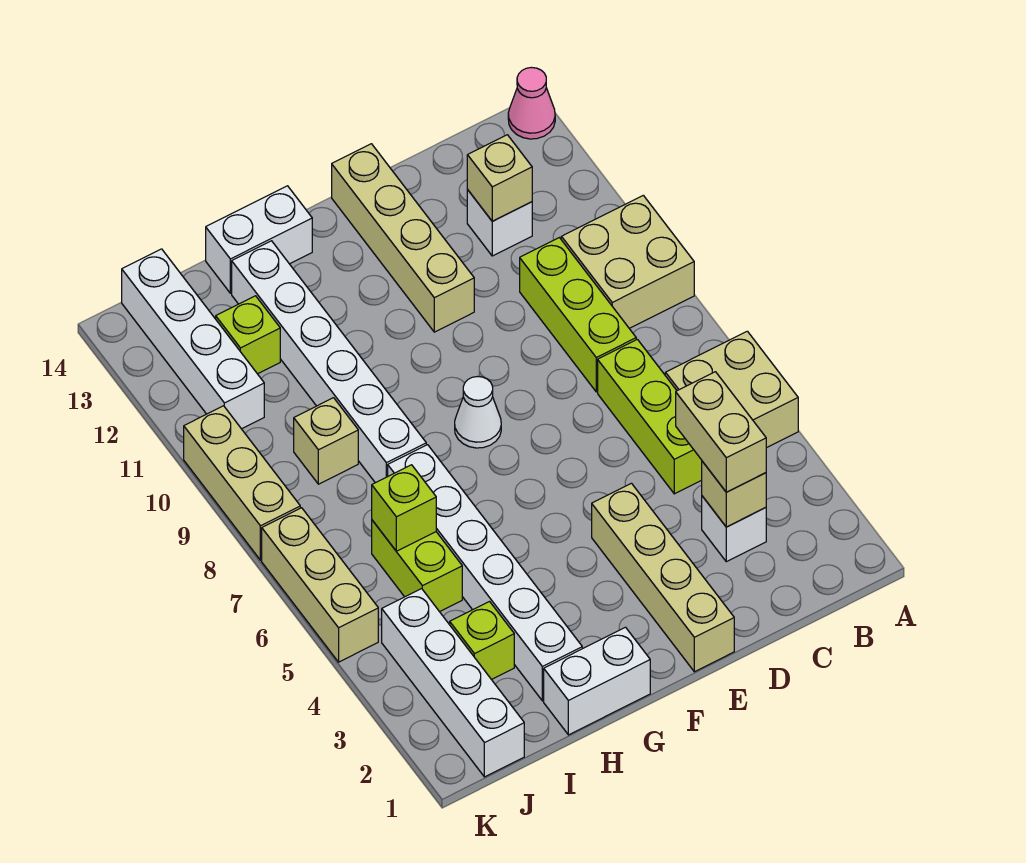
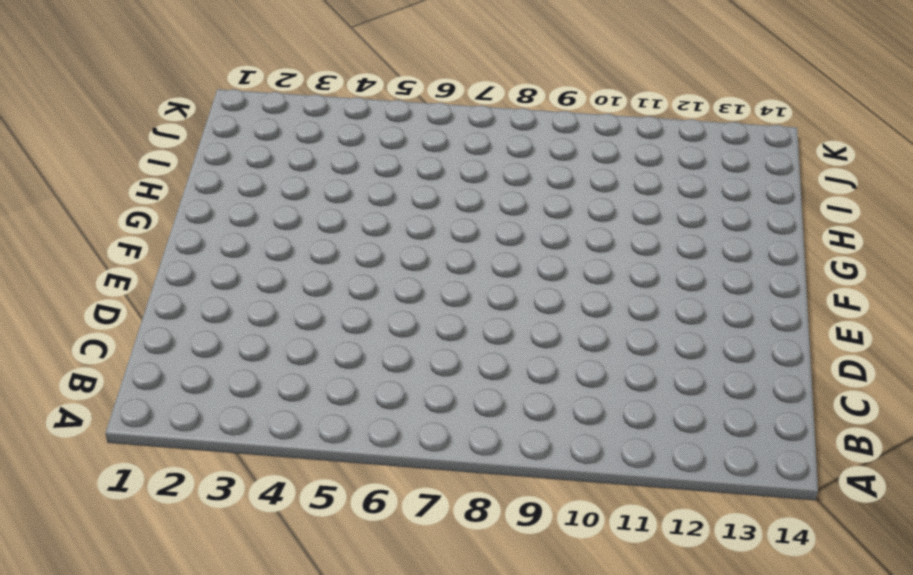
none -> tan 2x2 brick [665,331,798,448]
none -> tan 2x2 brick [561,195,694,328]
none -> pink 1x1 cone [508,67,555,139]

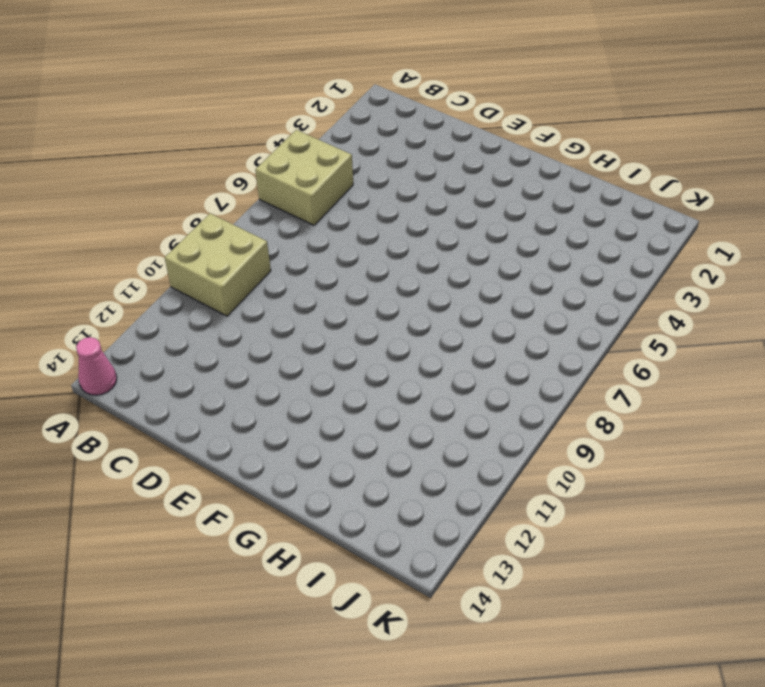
none -> white 1x1 brick [702,496,766,562]
none -> lime 1x3 brick [598,339,702,494]
none -> lime 1x3 brick [520,238,636,392]

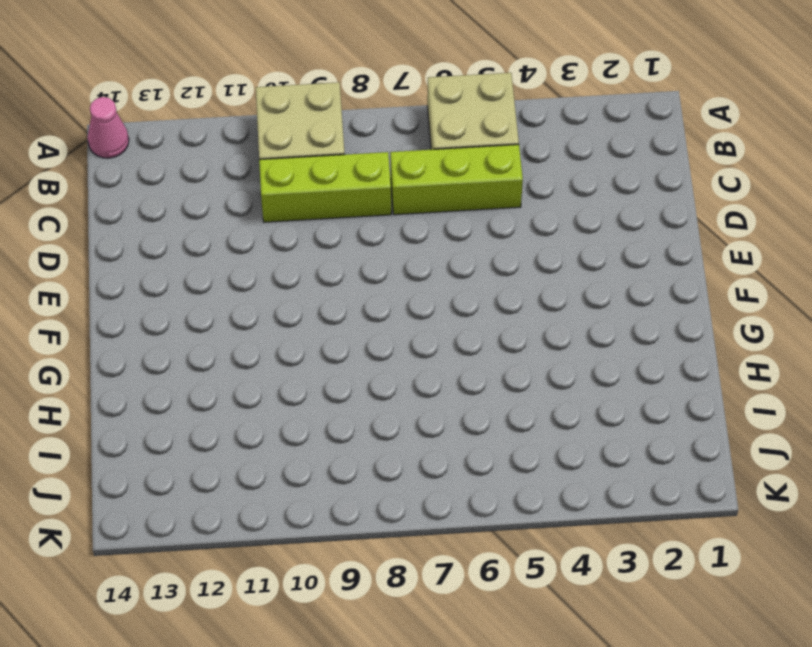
none -> white 1x1 brick [702,496,766,562]
none -> white 1x1 brick [467,190,532,256]
none -> tan 1x4 brick [592,483,734,672]

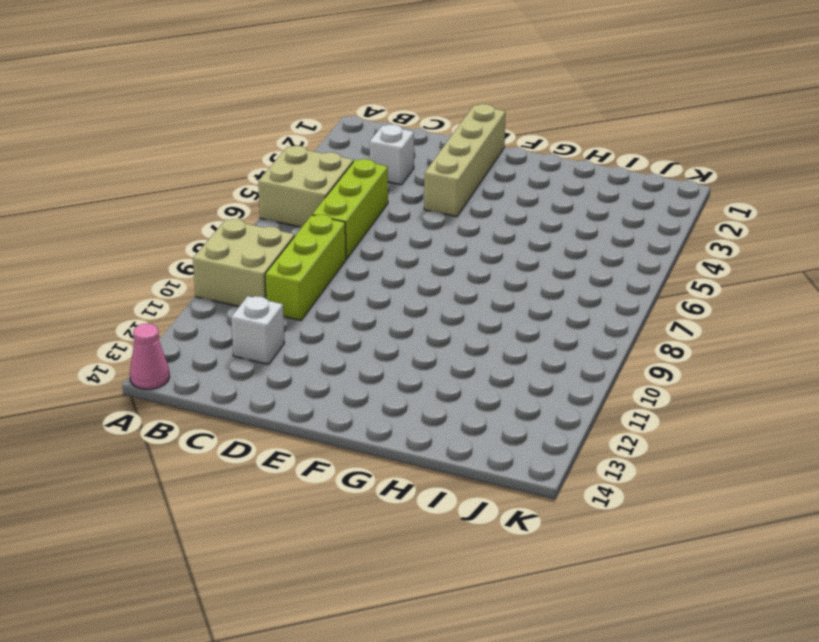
none -> tan 1x4 brick [332,144,474,332]
none -> white 1x1 cone [455,377,501,448]
none -> white 1x2 brick [544,627,650,735]

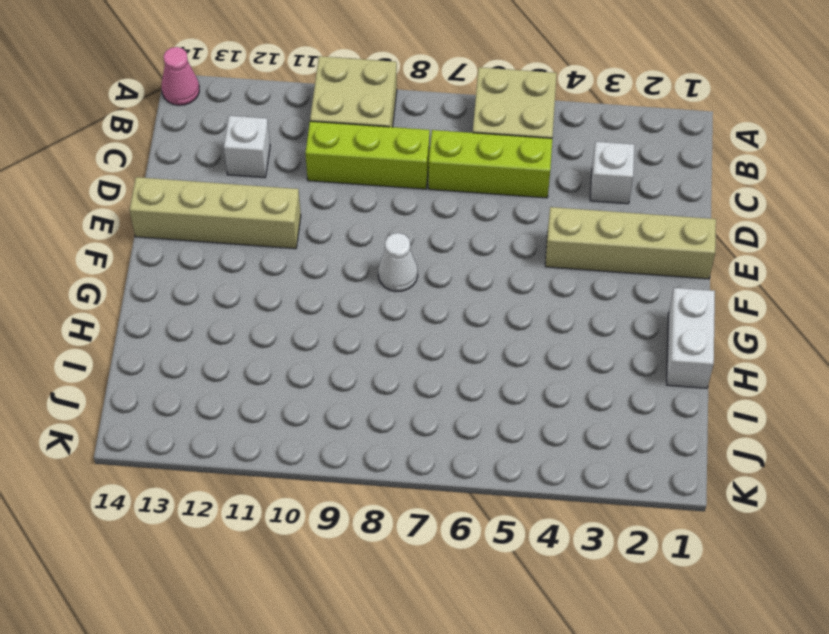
none -> white 1x2 brick [206,186,312,293]
none -> white 1x6 brick [388,445,582,701]
none -> white 1x6 brick [232,241,426,483]

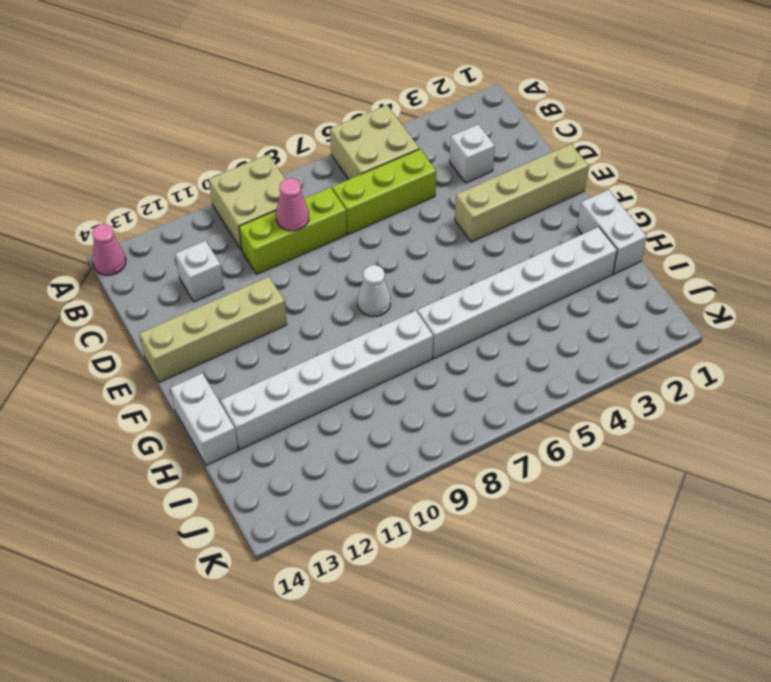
pink 1x1 cone [276,178,309,231] -> none
none -> lime 1x1 brick [450,602,514,680]
none -> lime 1x2 brick [372,520,462,612]
none -> tan 1x1 brick [294,398,358,484]

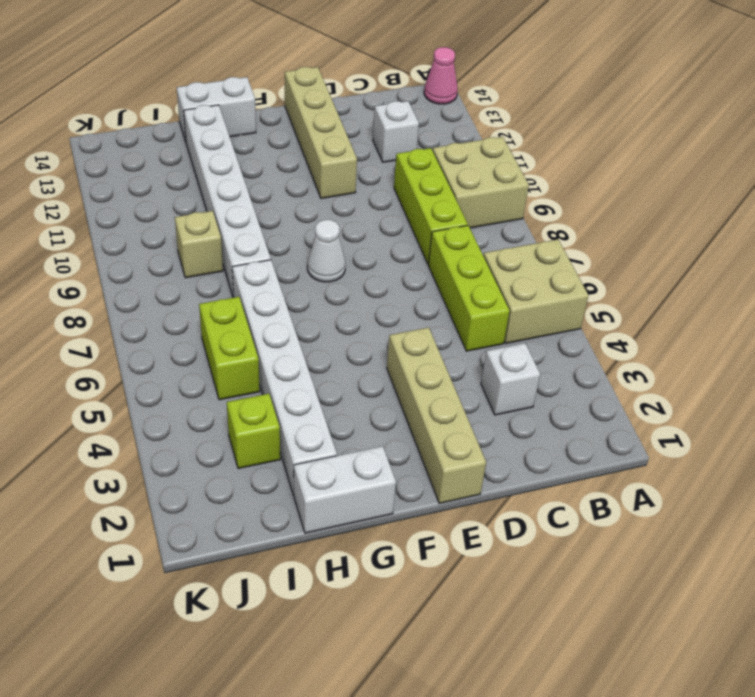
none -> lime 1x1 brick [216,296,280,374]
none -> white 1x4 brick [382,589,524,777]
none -> white 1x4 brick [122,249,264,429]

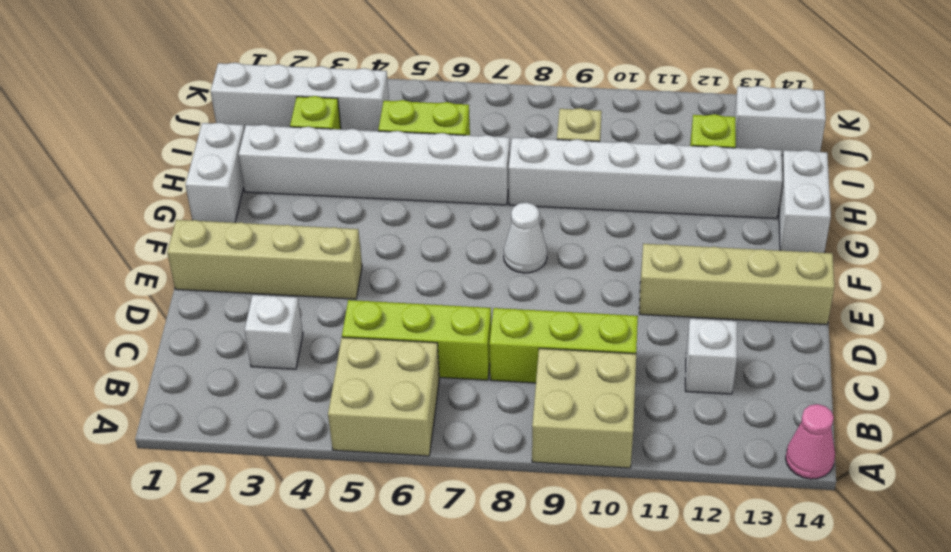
white 1x2 brick [734,86,826,155] -> white 1x4 brick [122,249,264,429]
none -> tan 1x3 brick [262,508,378,662]
none -> tan 1x3 brick [184,406,300,560]
none -> tan 1x1 brick [702,461,766,527]

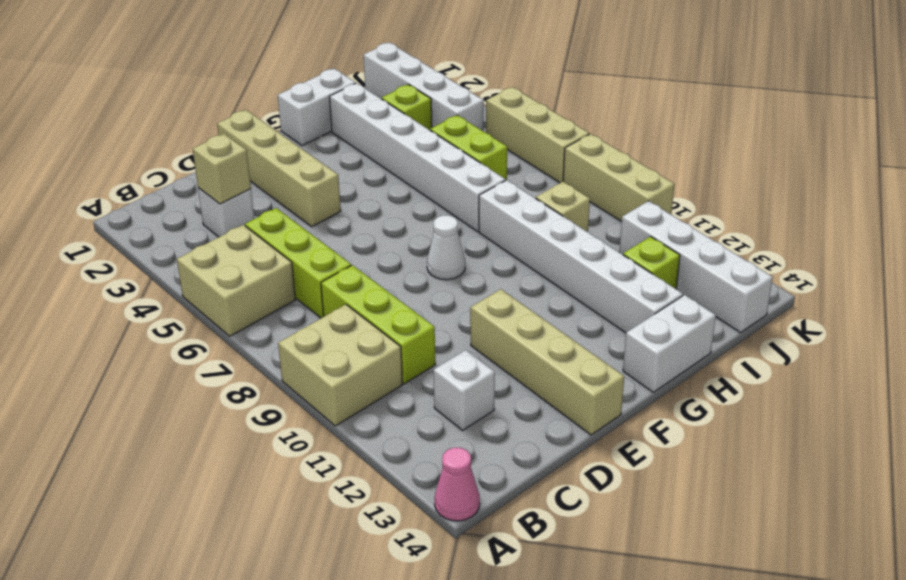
none -> tan 1x1 brick [467,135,532,221]
none -> lime 1x1 brick [372,465,436,551]
none -> tan 1x2 brick [676,372,766,492]

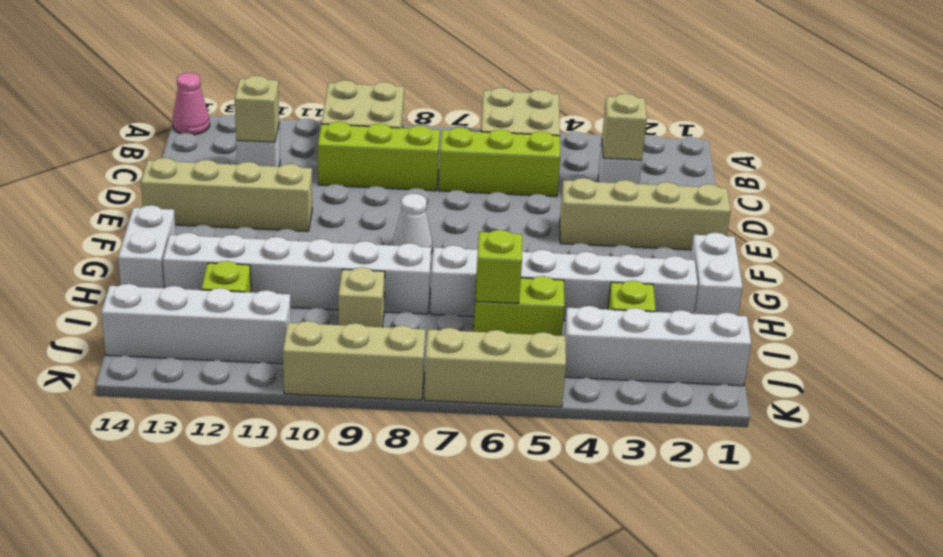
none -> tan 1x2 brick [676,372,766,492]

